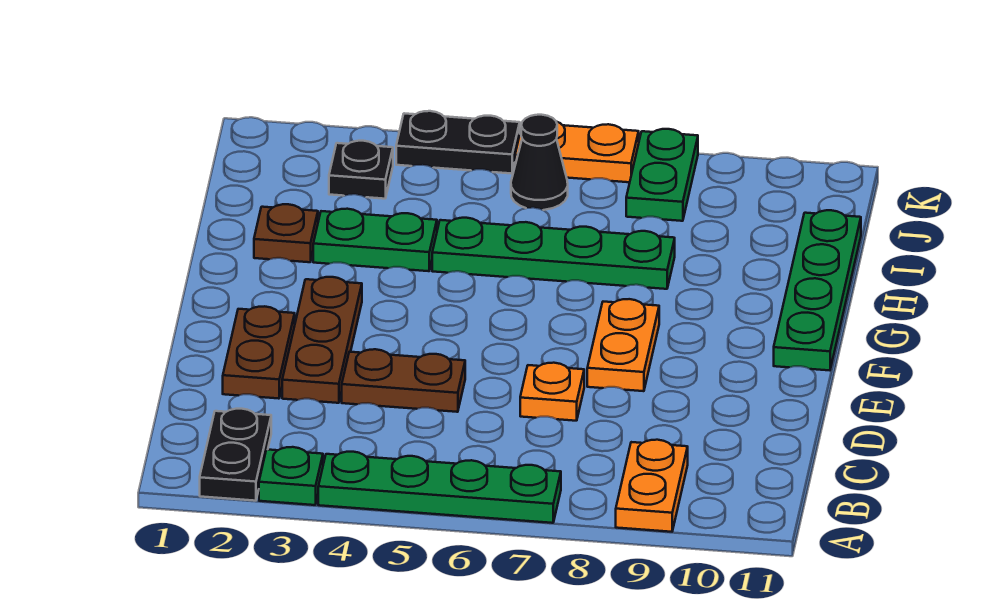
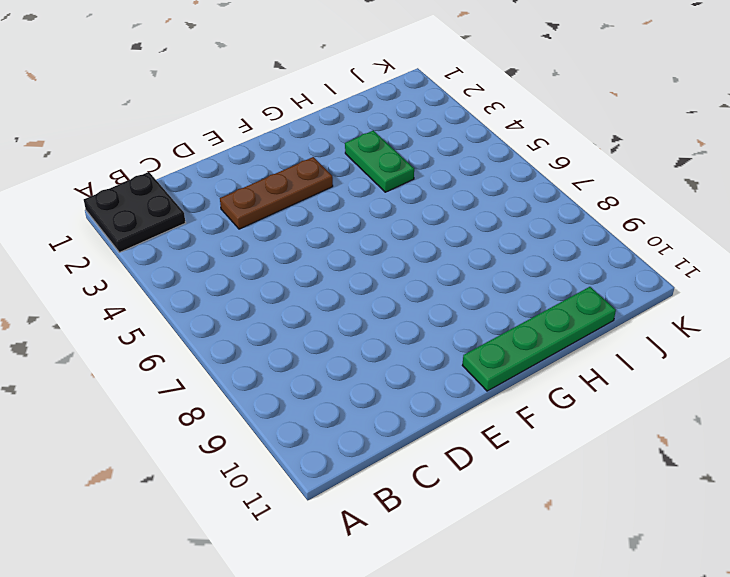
black 2x2 plate [84,172,186,253] -> black 1x2 plate [200,409,271,501]
none -> green 1x1 plate [259,447,323,505]
none -> green 1x4 plate [318,452,561,523]
none -> orange 1x2 plate [616,440,688,532]

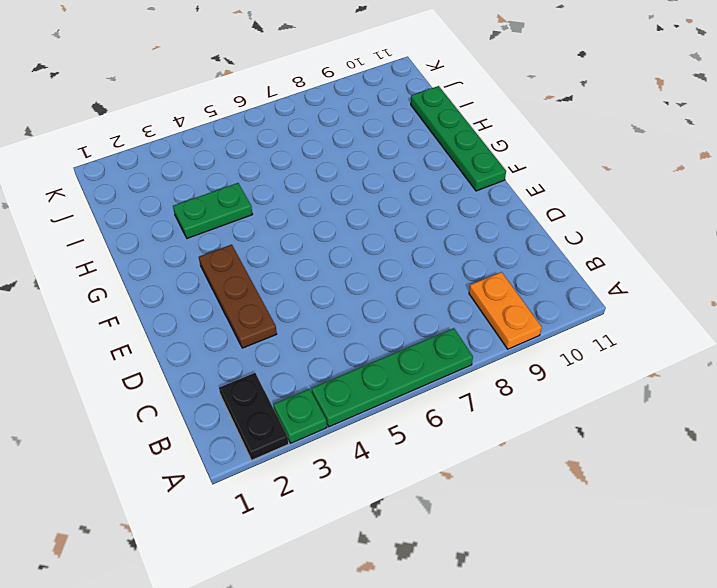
none -> brown 1x2 plate [223,306,295,399]
none -> brown 1x2 plate [342,349,465,412]
none -> orange 1x1 plate [520,363,584,421]

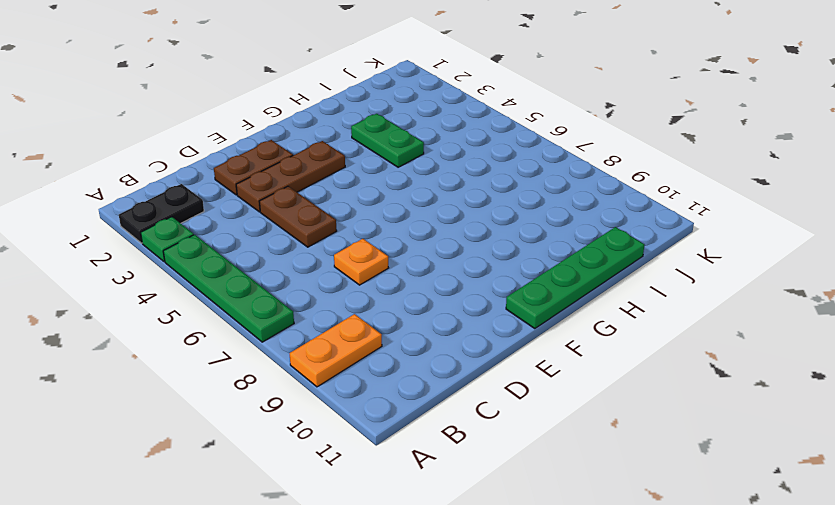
none -> orange 1x2 plate [587,299,659,391]
none -> brown 1x1 plate [254,204,318,262]
none -> green 1x4 plate [432,218,675,289]

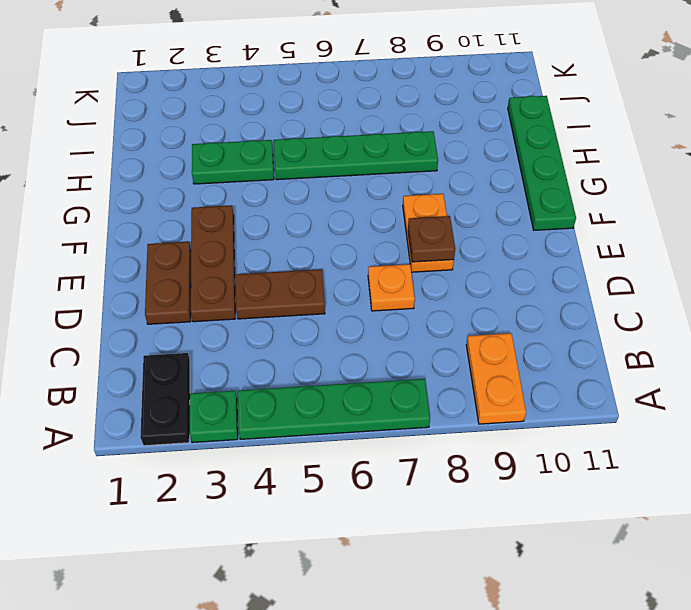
brown 1x1 plate [408,216,455,262] -> brown 1x1 plate moved to [254,204,318,262]
none -> black 1x1 plate [329,141,393,199]
none -> black 1x1 cone [511,115,568,210]
none -> green 1x2 plate [626,129,698,221]

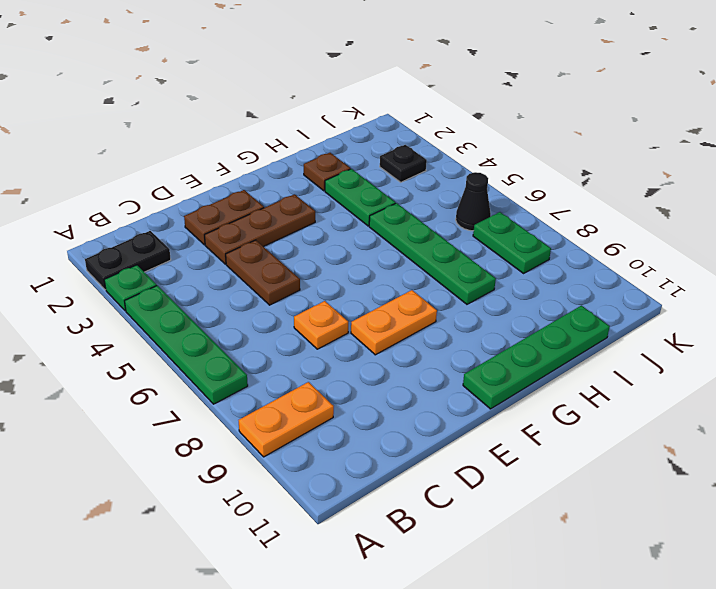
green 1x2 plate [473,212,551,273] -> green 1x2 plate turned to [626,129,698,221]
none -> black 1x2 plate [396,111,520,174]
none -> orange 1x2 plate [515,122,639,182]

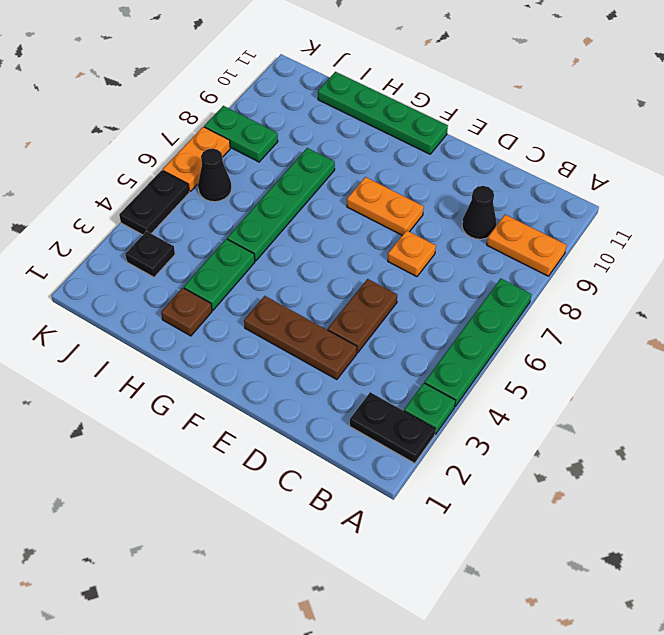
black 1x1 cone [462,186,496,239] -> none
none -> brown 1x2 plate [223,306,295,399]

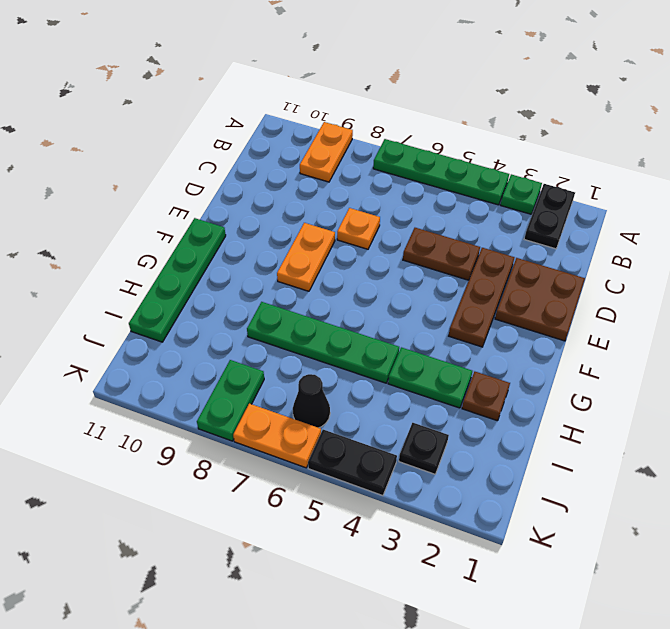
brown 2x2 plate [495,258,585,341] -> brown 1x2 plate [223,306,295,399]

